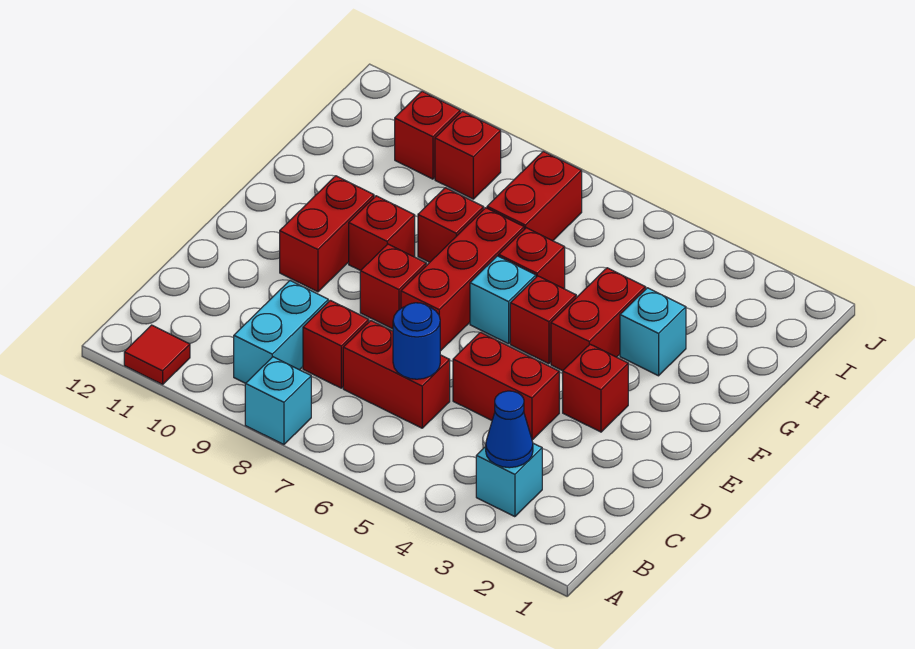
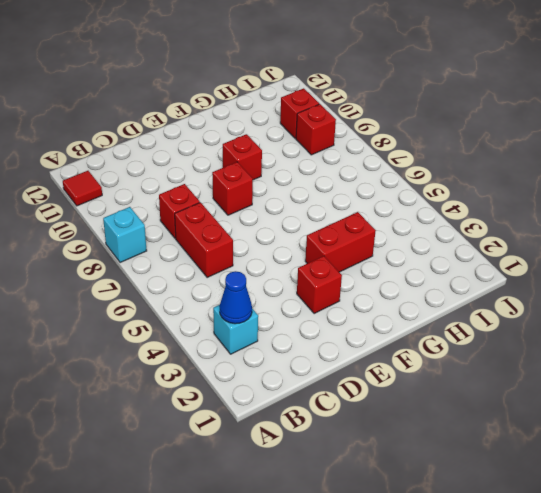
none -> cyan 1x2 brick [234,281,328,383]
none -> red 1x2 brick [453,332,559,440]
none -> red 1x3 brick [401,208,524,351]

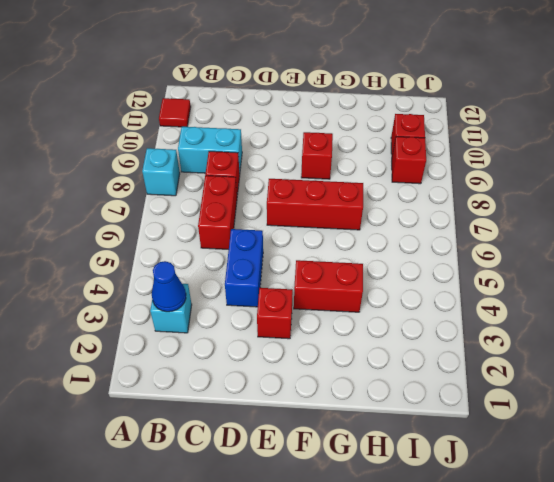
blue 1x2 brick [225,229,263,307] -> red 1x2 brick [453,332,559,440]
none -> red 1x1 brick [360,244,426,329]
none -> red 1x2 brick [280,176,374,292]
none -> red 1x1 brick [510,276,576,364]

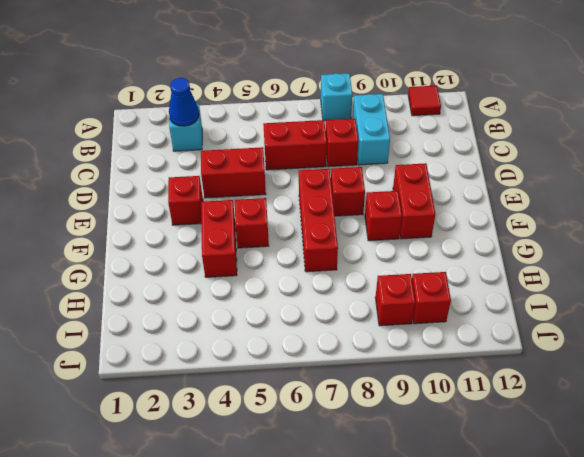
none -> cyan 1x1 brick [470,256,536,344]
none -> cyan 1x1 brick [620,288,686,376]
none -> red 1x1 brick [499,228,565,289]

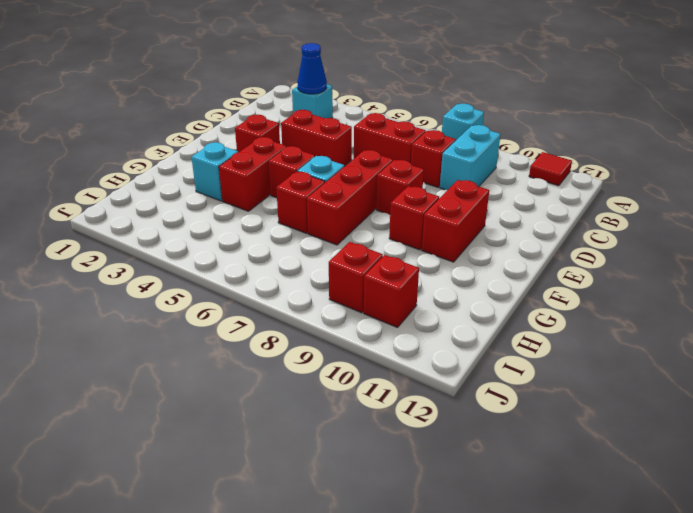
none -> red 1x1 brick [418,188,484,262]
none -> red 1x2 brick [487,151,582,241]
none -> blue 1x1 round brick [393,303,440,379]

